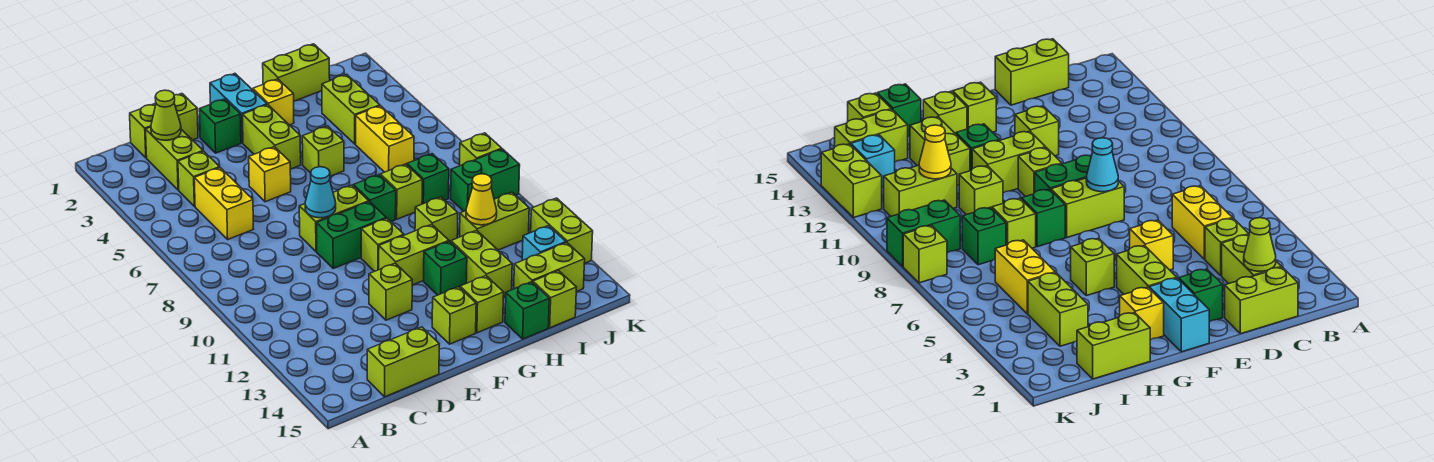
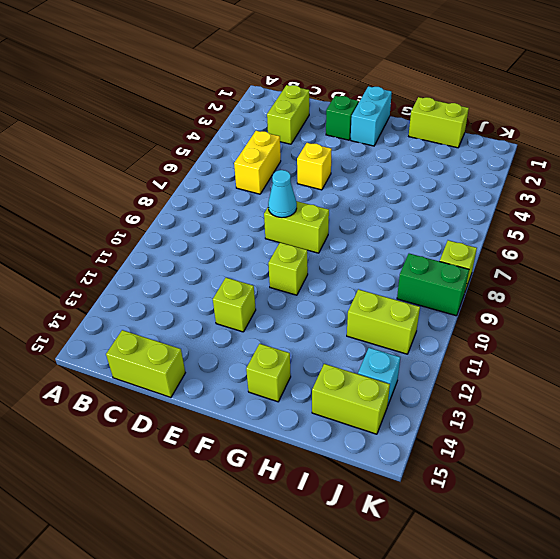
none -> lime 1x2 brick [130,94,198,158]
none -> lime 1x1 brick [178,151,220,206]
none -> green 1x2 brick [317,202,386,268]
none -> lime 1x2 brick [243,105,301,169]

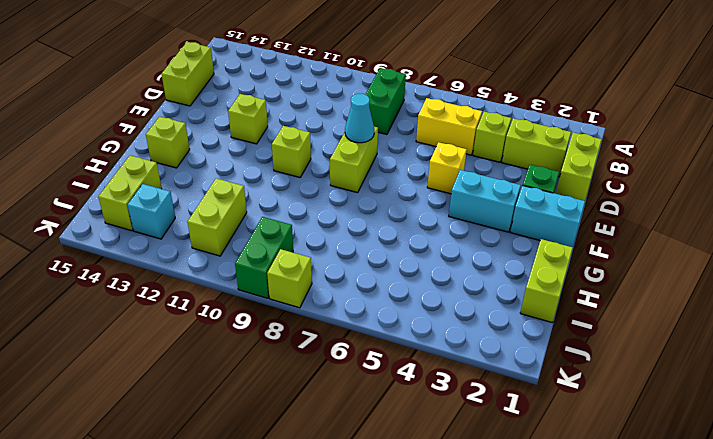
green 1x2 brick [365,68,406,134] -> green 1x2 brick moved to [317,202,386,268]
cyan 1x2 brick [449,170,521,232] -> lime 1x2 brick [243,105,301,169]
none -> lime 1x2 brick [379,224,449,285]
none -> lime 1x1 brick [432,287,476,344]
none -> yellow 1x1 brick [253,79,294,125]
none -> lime 1x1 brick [302,126,344,176]

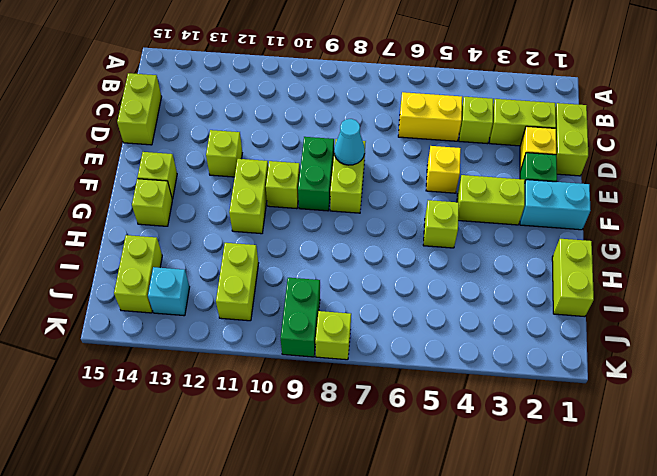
yellow 1x1 brick [520,126,556,171] -> yellow 1x1 brick moved to [253,79,294,125]
none -> green 1x1 brick [354,175,396,222]
none -> green 1x1 brick [424,241,467,295]
none -> lime 1x1 brick [380,164,422,219]
none -> lime 1x1 brick [415,197,458,242]

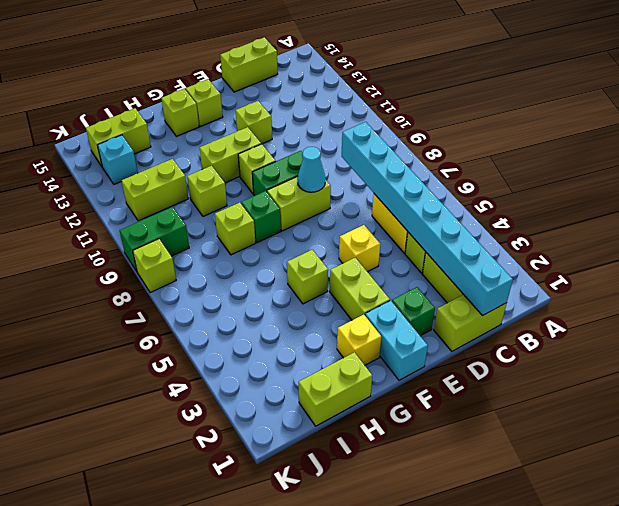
cyan 1x8 brick [341,122,513,315] -> lime 1x1 cone [151,90,181,140]
none -> green 1x1 brick [424,241,467,295]
none -> lime 1x2 brick [451,230,512,297]
none -> green 1x1 brick [505,282,549,339]
none -> lime 1x2 brick [322,75,380,144]

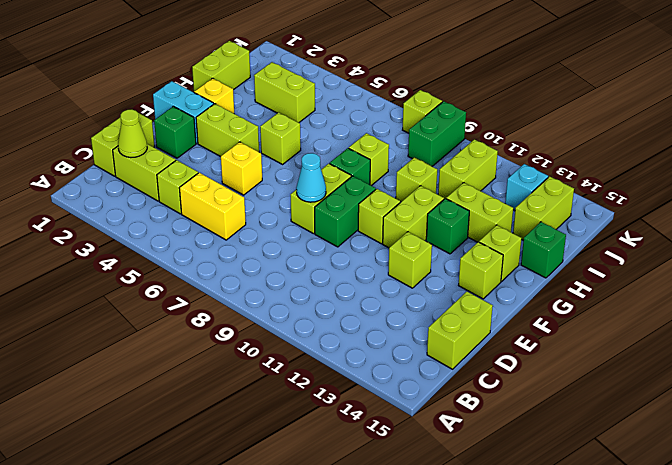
none -> yellow 1x2 brick [356,106,414,172]
none -> green 1x1 brick [407,154,449,204]
none -> lime 1x1 brick [533,271,576,328]
none -> lime 1x2 brick [531,198,593,264]

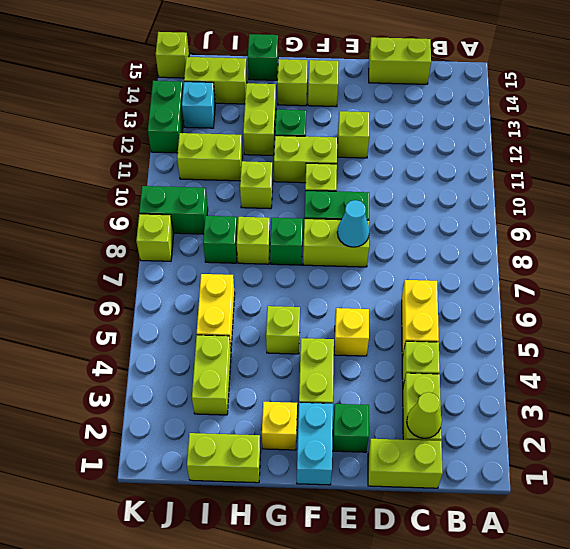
green 1x2 brick [148,81,184,153] -> lime 1x2 brick [531,198,593,264]
lime 1x1 brick [156,32,189,78] -> lime 1x1 brick moved to [533,271,576,328]
none -> yellow 1x1 cone [466,174,497,225]

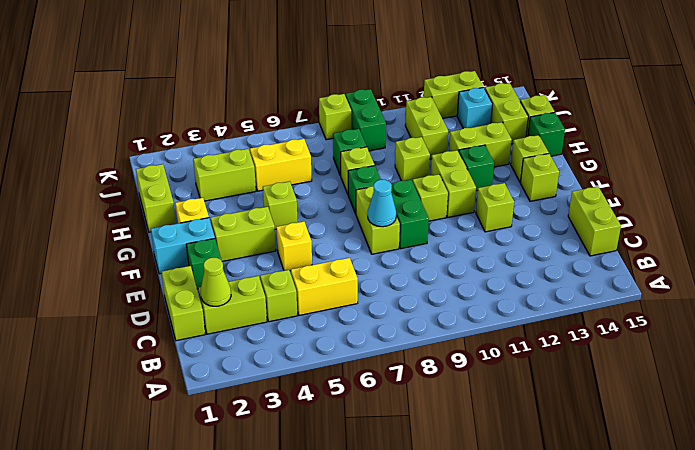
none -> yellow 1x1 cone [466,174,497,225]

